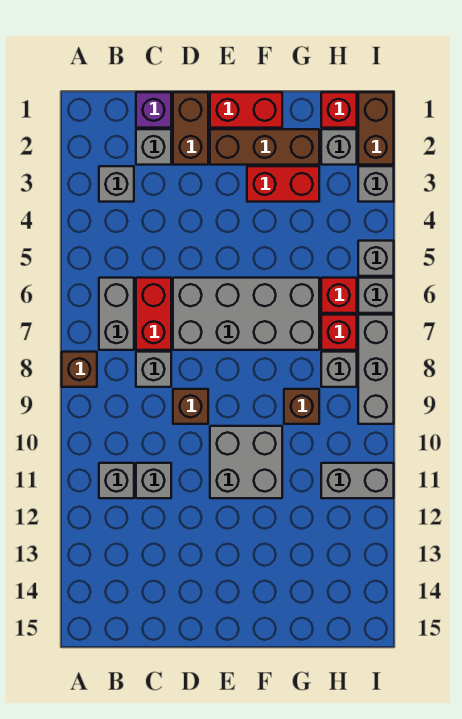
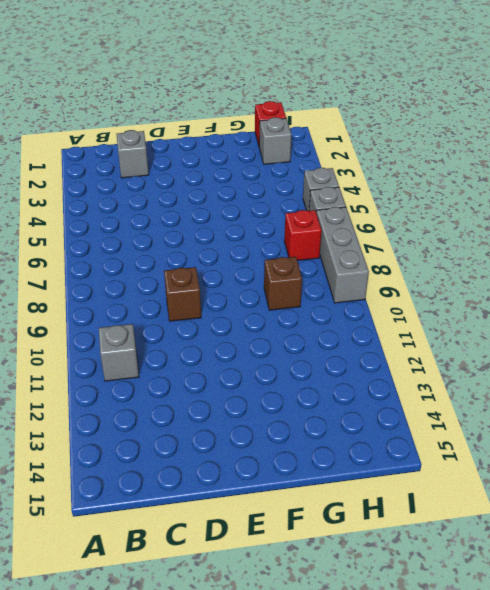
none -> brown 1x1 brick [62,352,97,387]
none -> grey 1x1 brick [99,166,134,202]
none -> grey 1x2 brick [99,278,134,350]

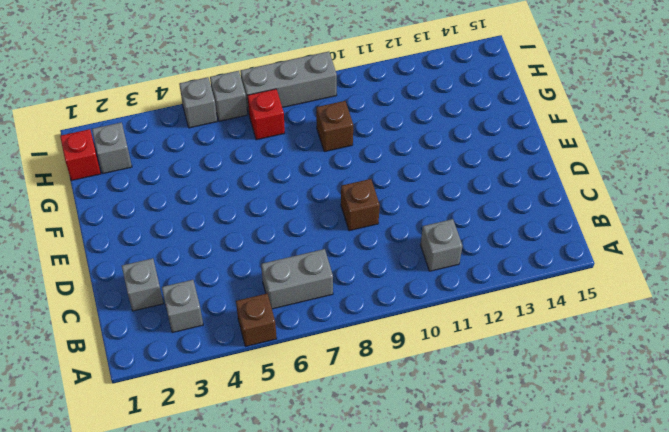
brown 1x1 brick [236,294,277,346] -> brown 1x1 brick moved to [62,352,97,387]
none -> purple 1x1 brick [136,92,171,128]
none -> red 1x2 brick [136,278,171,350]
none -> grey 1x1 brick [136,352,171,387]

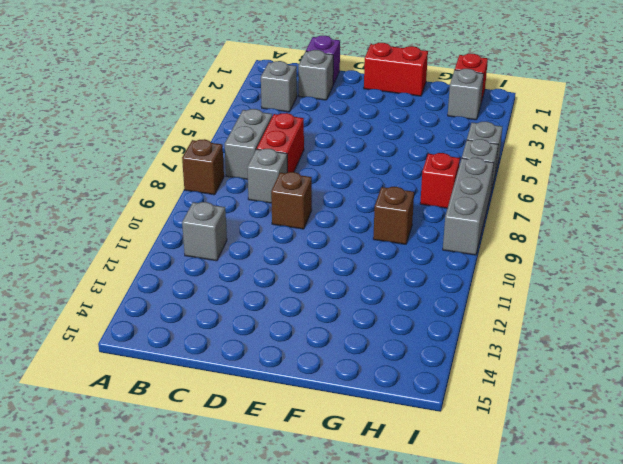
none -> grey 1x1 brick [136,463,171,498]
none -> brown 1x2 brick [173,92,208,165]
none -> grey 2x4 brick [173,278,319,350]

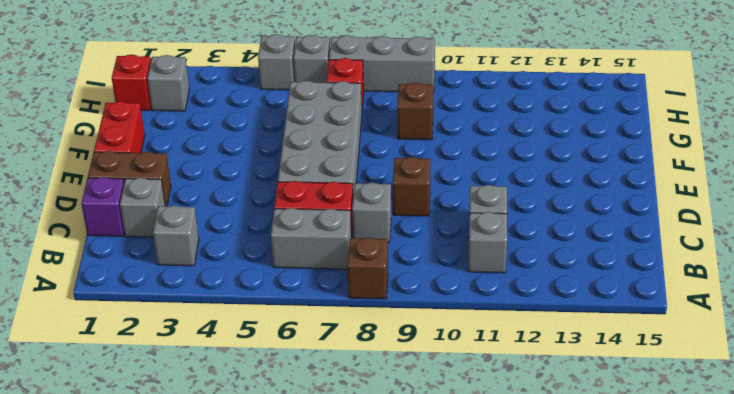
none -> brown 1x3 brick [210,129,319,165]
none -> grey 2x2 brick [210,426,282,498]
none -> red 1x2 brick [247,166,319,202]

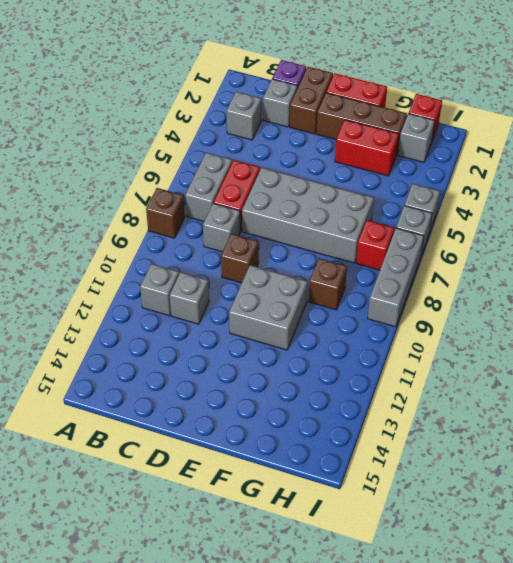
none -> red 1x1 brick [321,278,357,313]
none -> grey 1x1 brick [321,352,357,387]
none -> grey 1x2 brick [321,463,394,498]

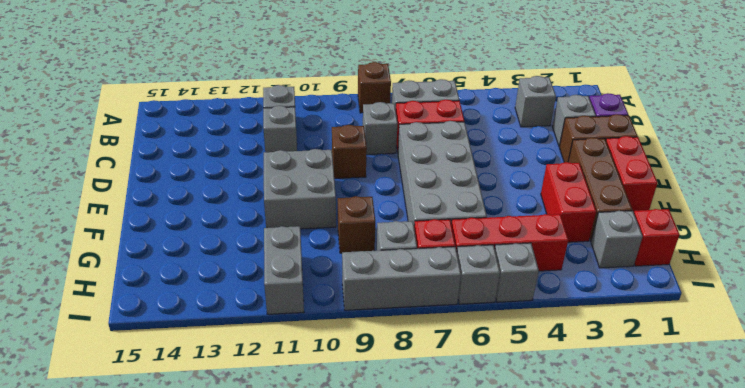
red 1x3 brick [451,214,568,271] -> red 1x1 brick [321,278,357,313]
none -> brown 1x2 brick [358,92,394,165]
none -> grey 1x1 brick [358,166,394,202]

